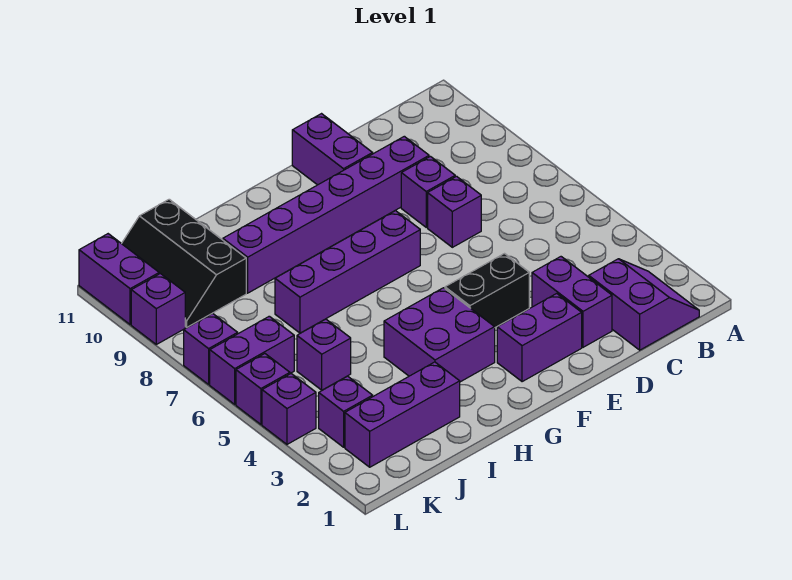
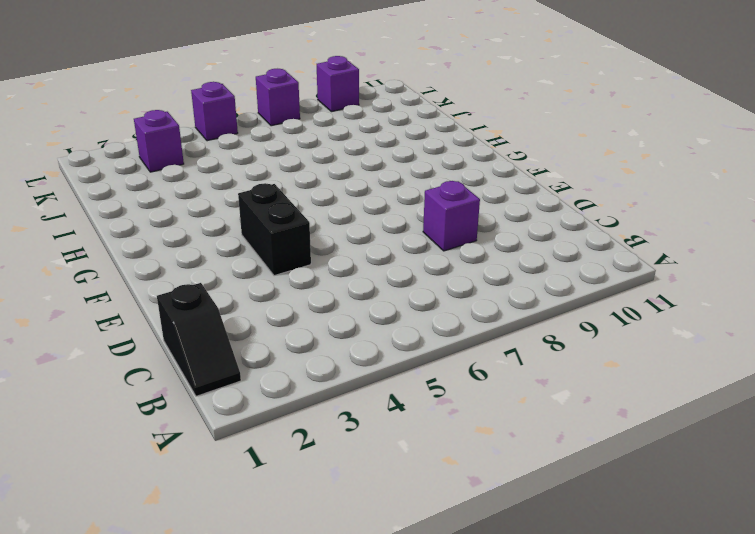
black 1x2 slope [157,283,241,396] -> purple 2x2 slope [589,259,699,350]
none -> purple 1x2 brick [532,257,612,347]
none -> purple 1x1 brick [428,176,481,247]
none -> purple 1x6 brick [223,136,429,293]

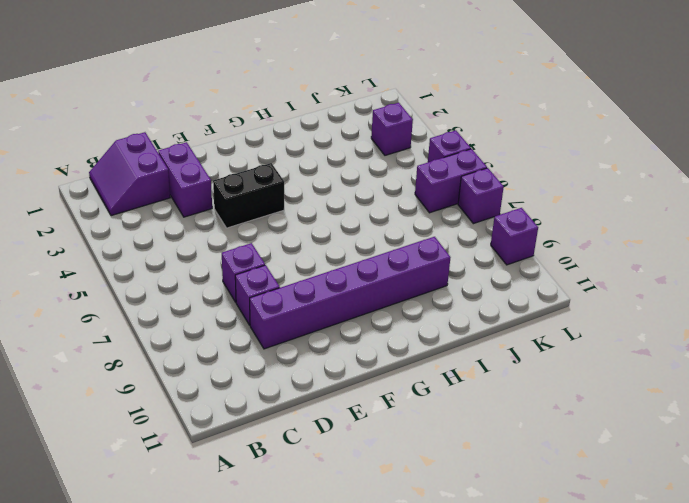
none -> purple 1x2 brick [497,293,582,382]
none -> purple 1x2 brick [292,114,373,185]
none -> purple 1x4 brick [275,211,420,333]

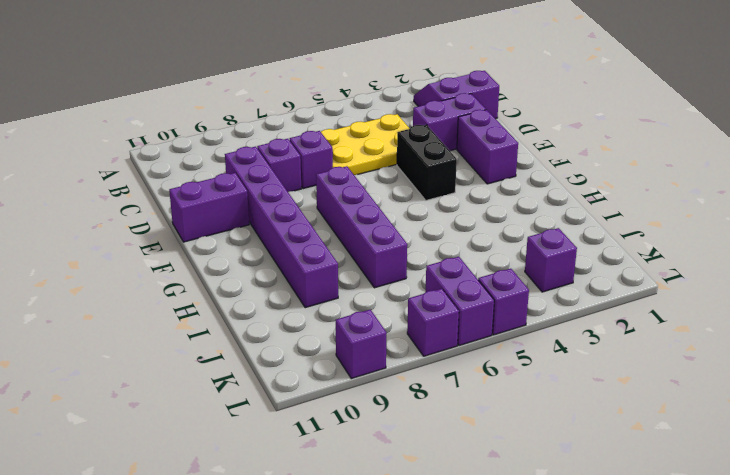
yellow 2x3 plate [321,114,410,175] -> none
none -> purple 2x2 brick [384,288,495,382]
none -> purple 1x3 brick [345,362,460,467]
none -> purple 1x1 brick [297,319,351,390]

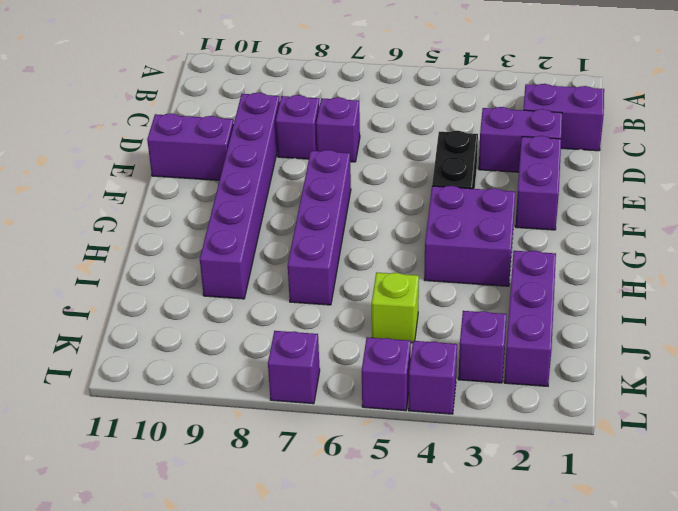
lime 1x1 brick [372,273,419,343] -> purple 1x1 brick [297,319,351,390]
none -> black 2x3 slope [122,199,246,327]
none -> purple 1x2 brick [210,316,294,404]
none -> purple 1x1 brick [131,274,185,344]

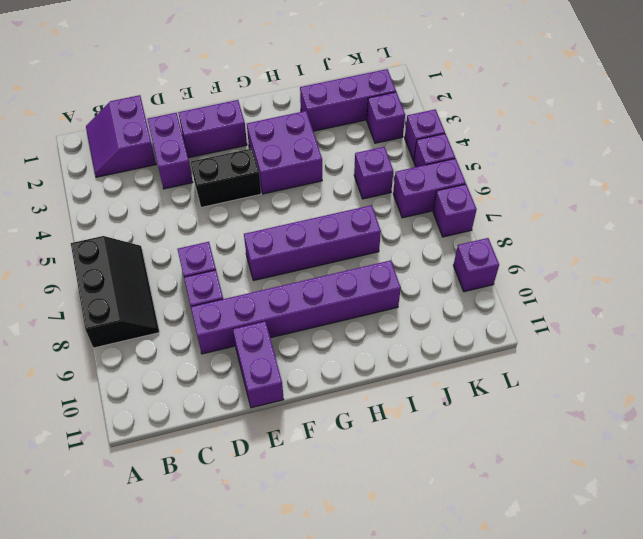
black 2x3 slope [71,236,159,348] -> black 2x3 slope moved to [122,199,246,327]
none -> purple 1x2 brick [79,234,159,325]

